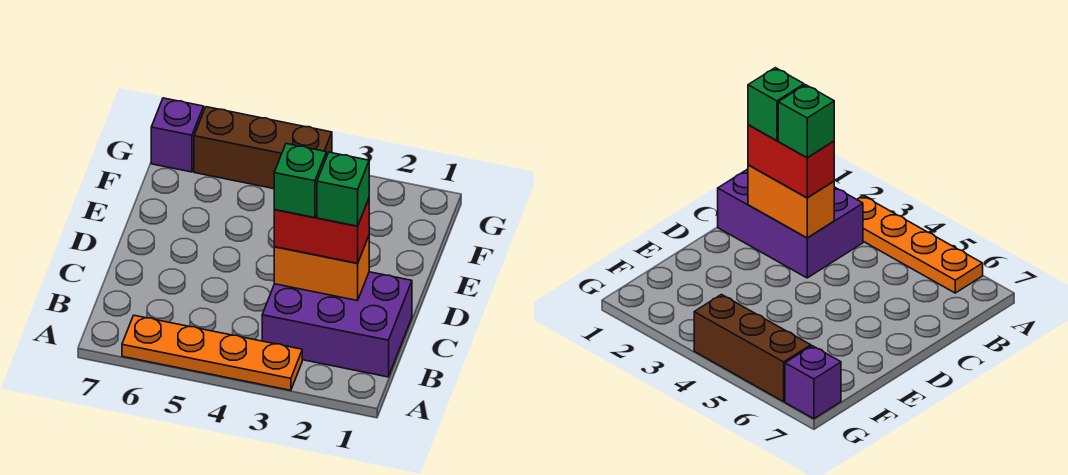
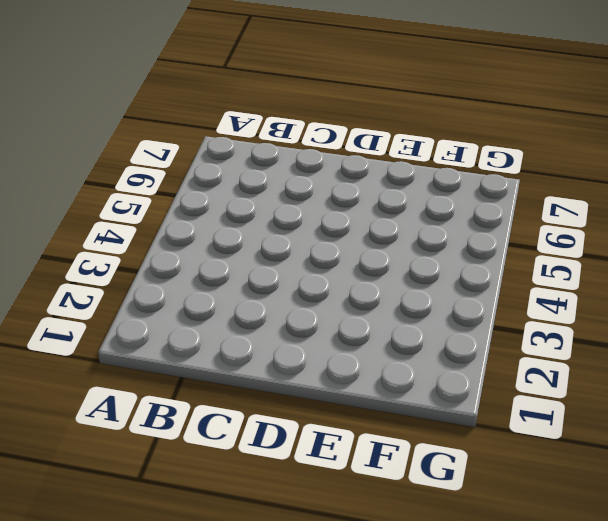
none -> orange 1x4 plate [122,315,302,390]
none -> purple 2x3 brick [262,272,412,377]

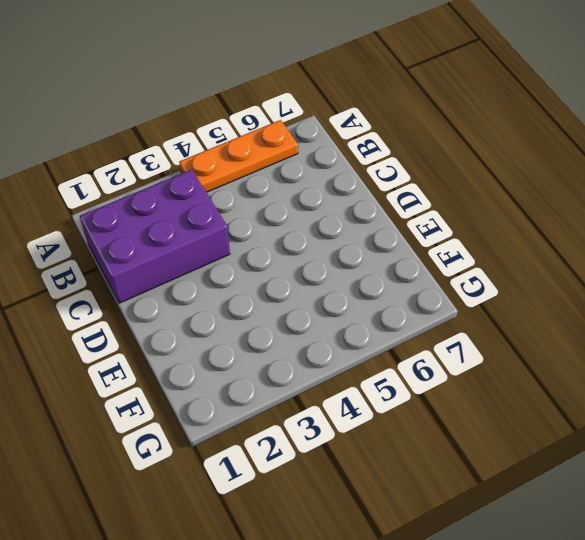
orange 1x3 plate [180,120,298,192] -> orange 1x4 plate [122,315,302,390]
none -> brown 1x3 brick [194,107,332,189]
none -> purple 1x1 brick [151,98,204,172]

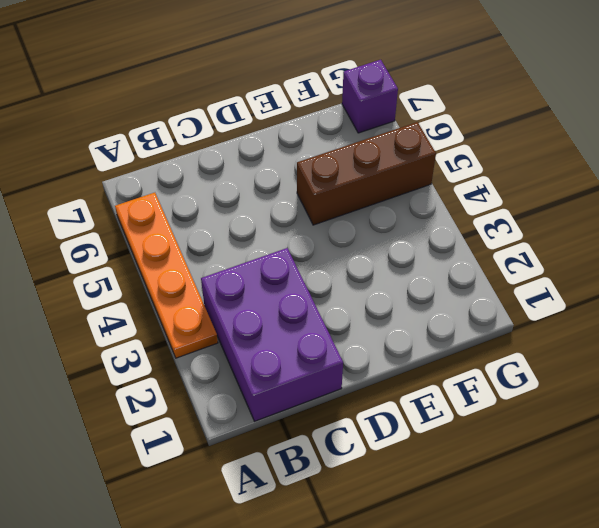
brown 1x3 brick [297,122,436,225] -> brown 1x3 brick turned to [194,107,332,189]
none -> orange 1x2 brick [274,236,369,301]
none -> red 1x2 brick [274,199,369,263]

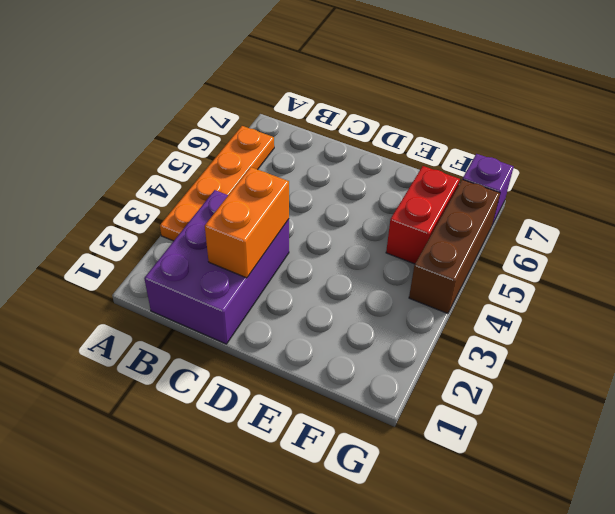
red 1x2 brick [386,166,460,264] -> red 1x2 brick moved to [274,199,369,263]
none -> green 1x1 brick [317,152,369,226]
none -> green 1x1 brick [274,144,326,218]

